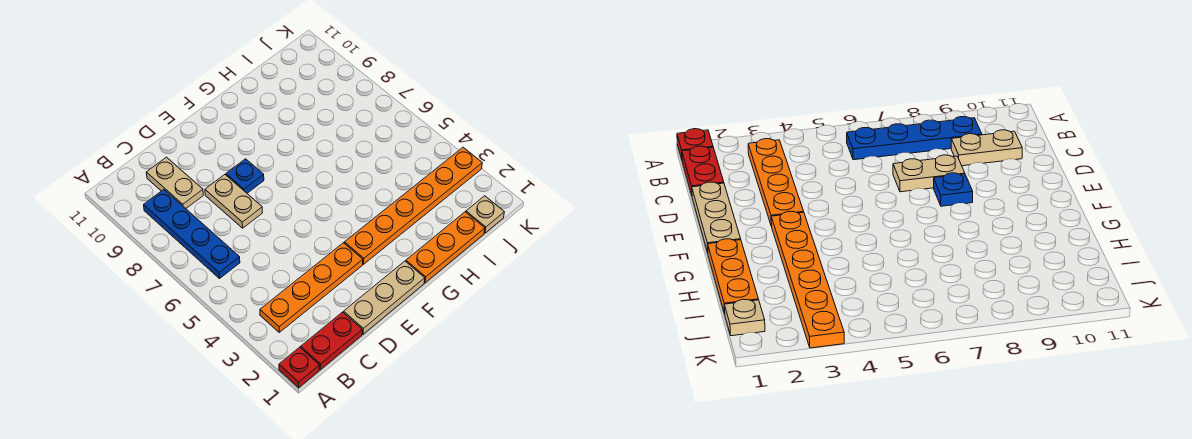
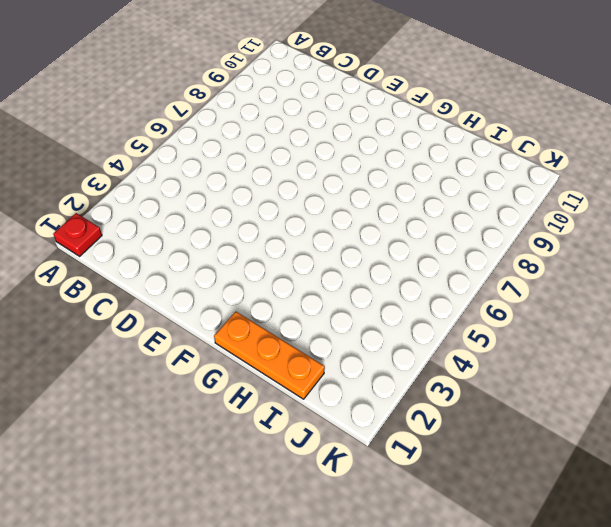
none -> red 1x2 plate [301,312,362,370]
none -> orange 1x4 plate [260,243,363,332]

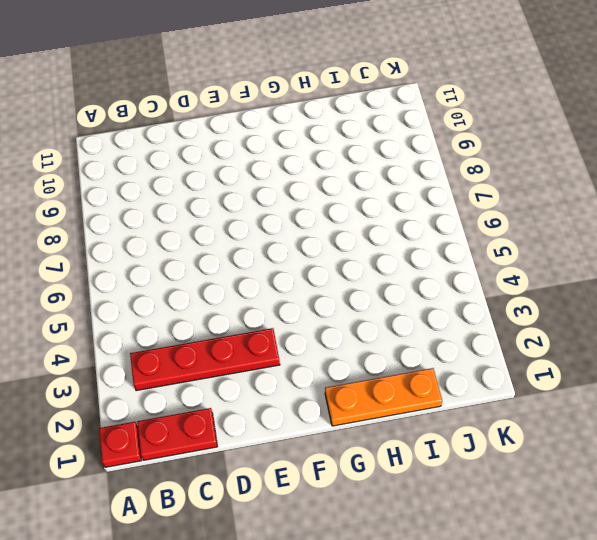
red 1x4 plate [130,328,280,391] -> orange 1x4 plate [260,243,363,332]
none -> blue 1x4 plate [144,190,240,278]
none -> tan 1x2 plate [146,157,203,208]

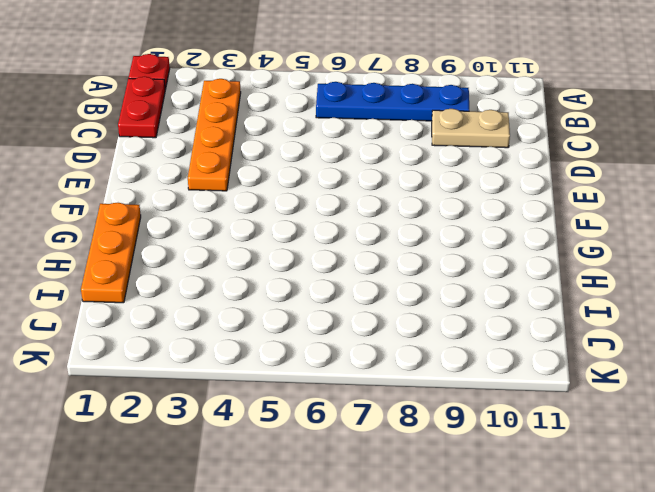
none -> tan 1x3 plate [344,261,425,334]
none -> tan 1x2 plate [205,175,263,228]

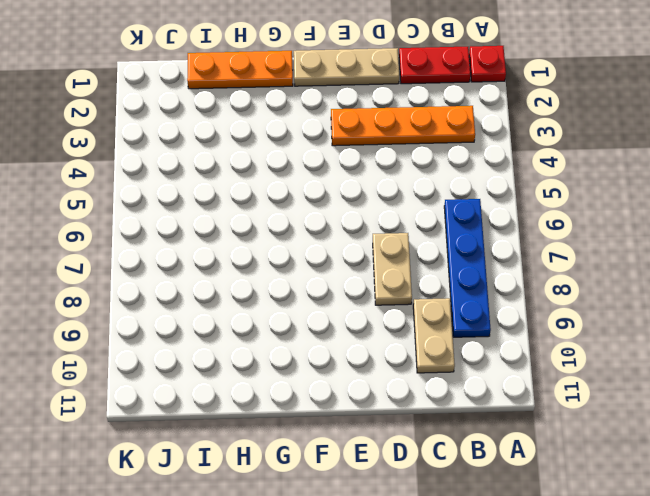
none -> blue 1x1 plate [226,159,264,193]
none -> orange 1x6 plate [344,147,482,264]

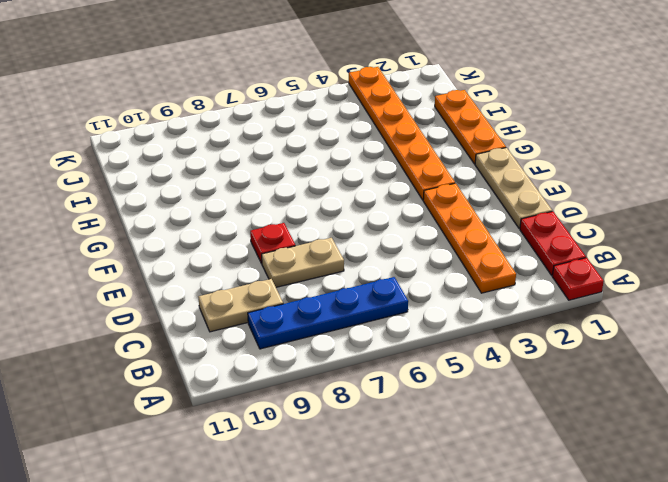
red 1x1 plate [250,223,295,264] -> blue 1x1 plate [226,159,264,193]
none -> tan 1x1 plate [466,196,504,233]

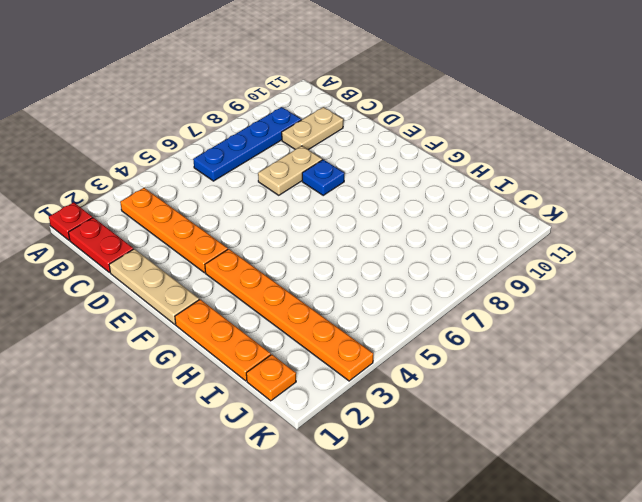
orange 1x1 plate [246,354,296,401] -> tan 1x1 plate [466,196,504,233]

